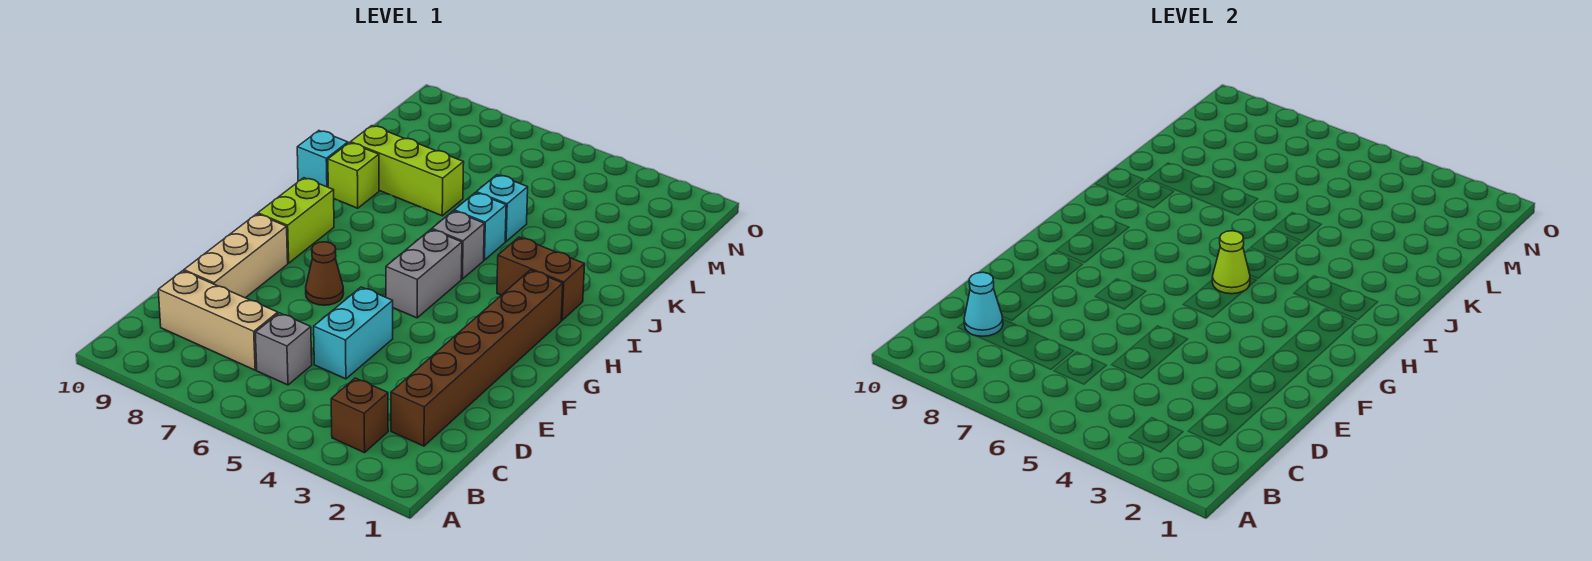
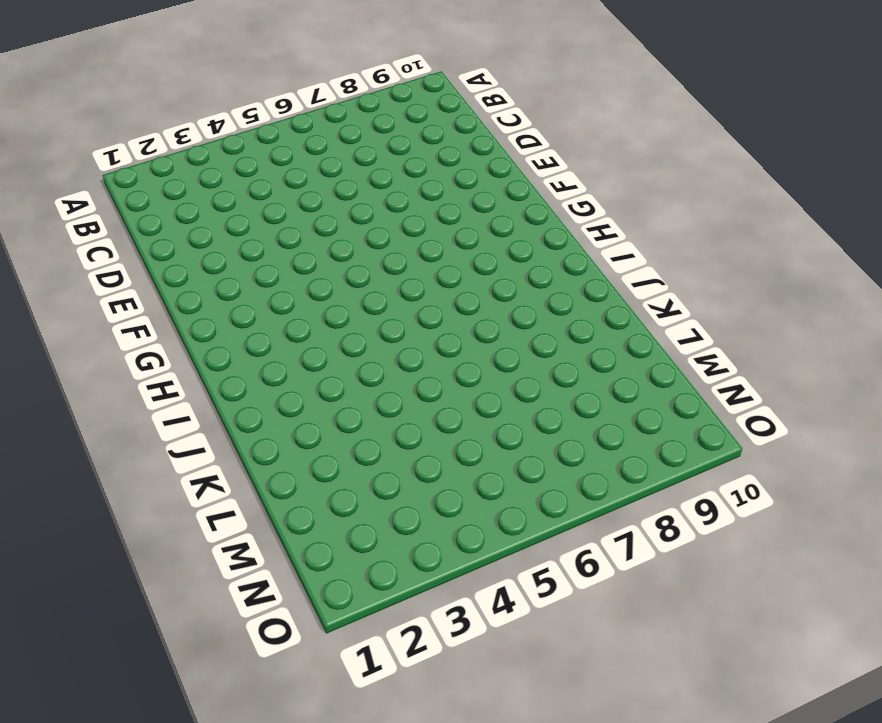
none -> brown 1x1 brick [331,378,388,453]
none -> brown 1x6 brick [391,270,563,446]
none -> grey 1x1 brick [255,313,312,385]

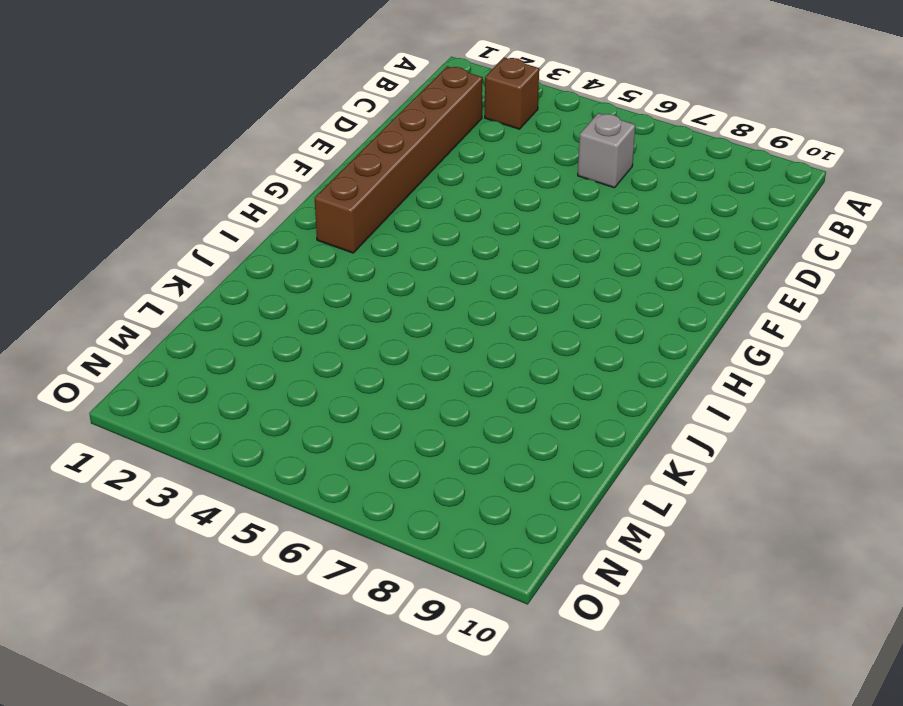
none -> tan 1x3 brick [158,271,278,370]
none -> cyan 1x2 brick [314,287,393,379]
none -> tan 1x3 brick [184,214,288,298]

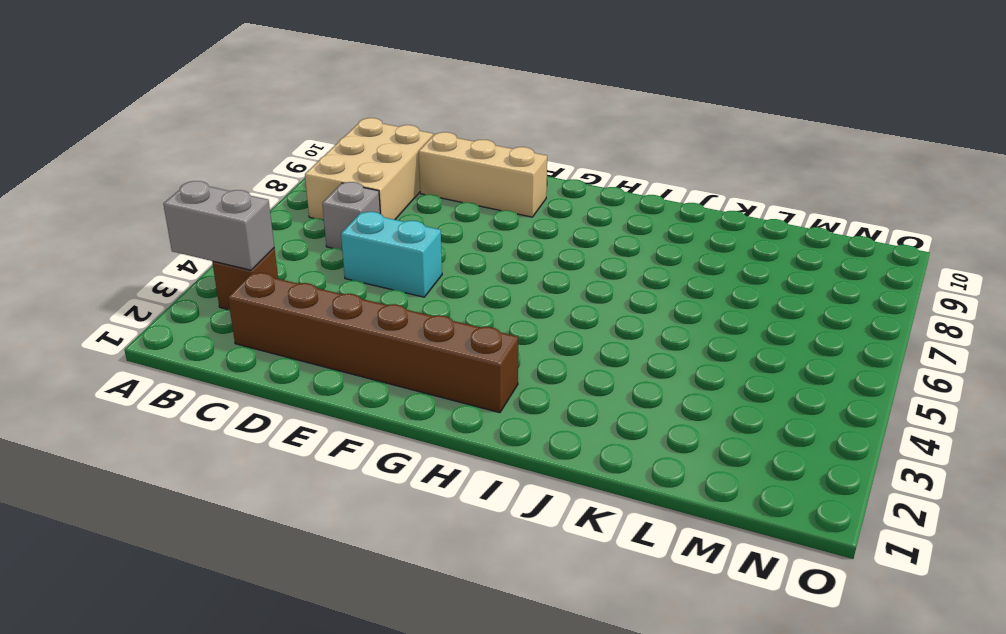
grey 1x2 brick [163,181,274,270] -> grey 1x2 brick moved to [386,230,462,318]
tan 2x3 brick [305,118,433,220] -> tan 1x3 brick [158,271,278,370]
none -> brown 1x1 cone [306,242,344,305]
none -> lime 1x2 brick [258,178,334,263]
none -> brown 1x2 brick [497,237,585,320]

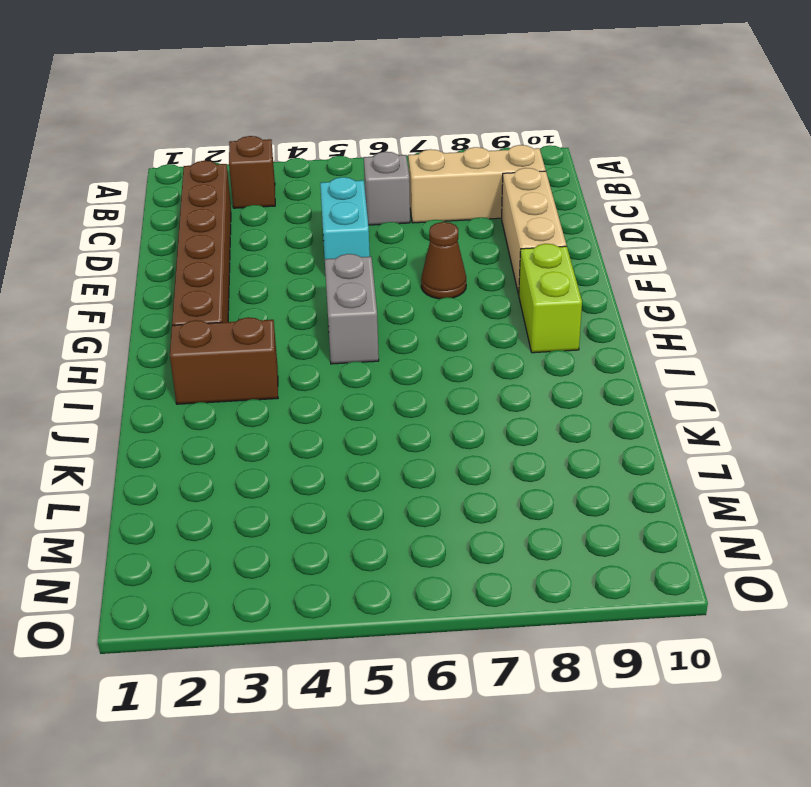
none -> grey 1x1 brick [432,211,484,279]
none -> cyan 1x1 brick [454,193,506,260]
none -> lime 1x1 brick [328,143,379,208]

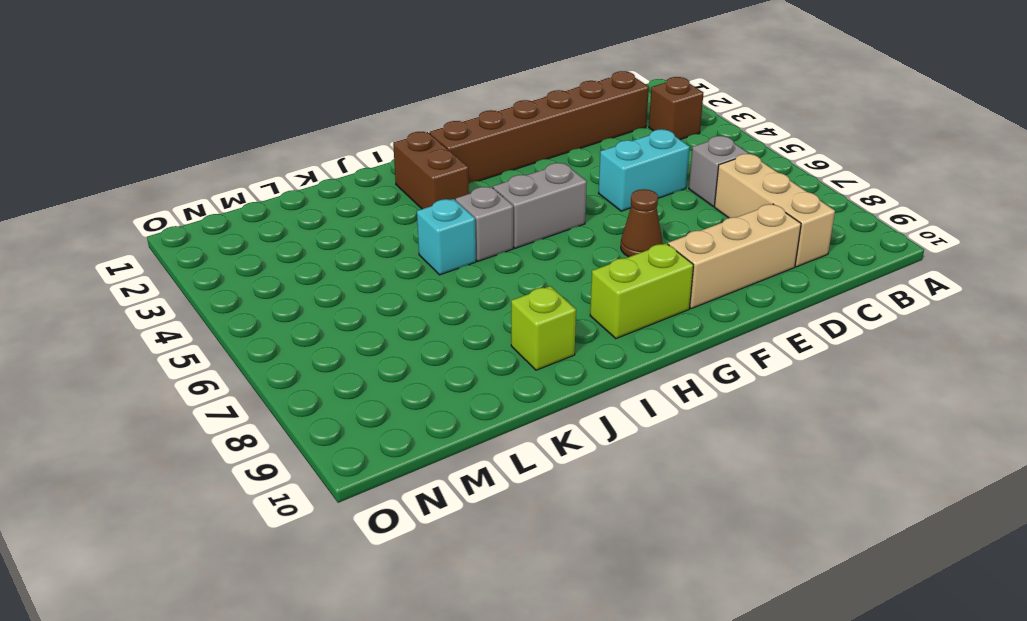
none -> cyan 1x1 brick [297,131,348,187]
none -> cyan 1x1 brick [476,175,528,241]
none -> lime 1x3 brick [351,126,464,216]

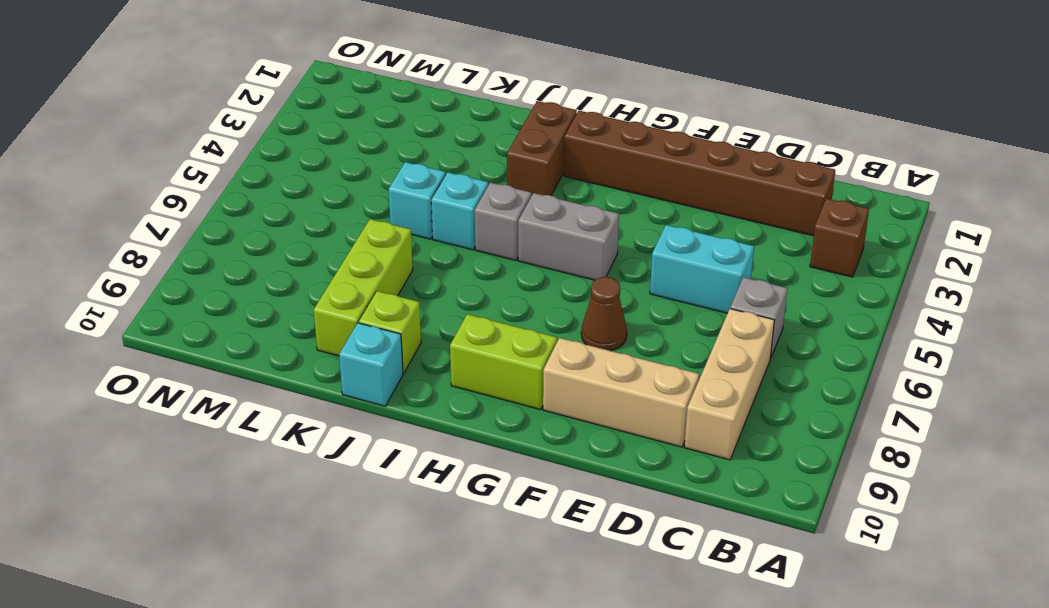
none -> cyan 1x1 cone [964,272,1003,336]
none -> lime 1x1 cone [1212,231,1250,294]

